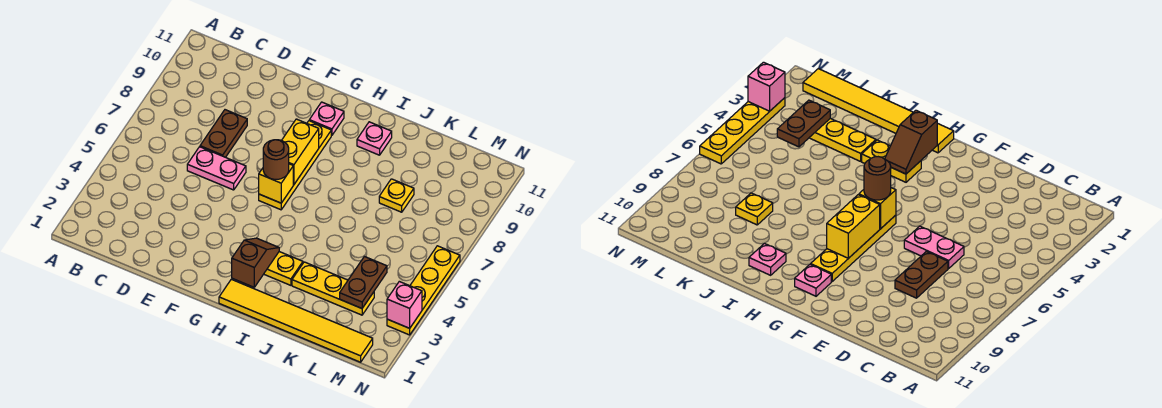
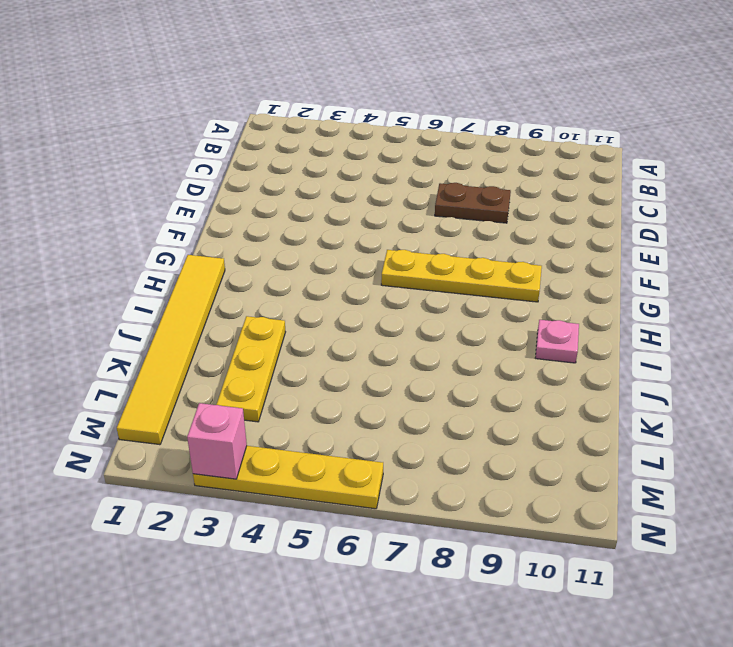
none -> pink 1x2 plate [187,147,246,190]
none -> pink 1x1 plate [309,102,344,135]
none -> yellow 1x2 plate [264,252,303,285]

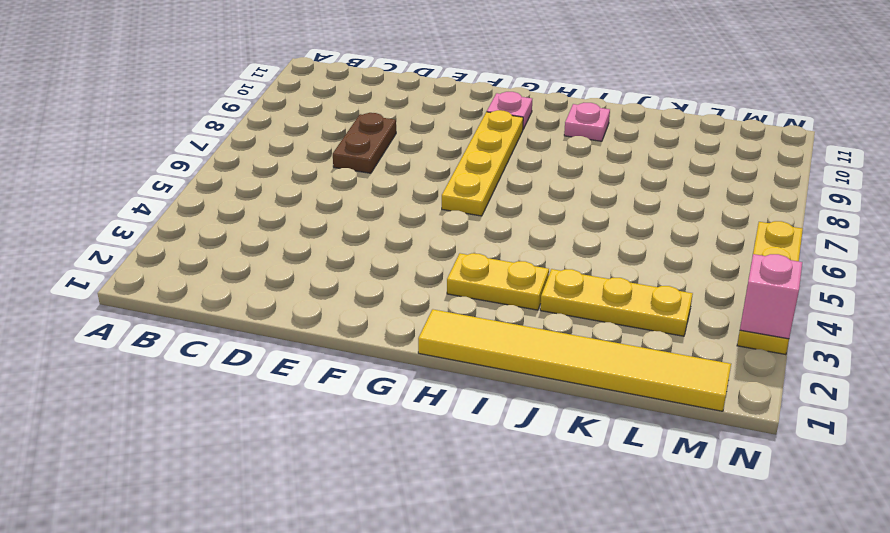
none -> pink 1x2 plate [187,147,246,190]
none -> yellow 1x1 plate [379,179,414,212]
none -> yellow 1x1 brick [259,164,293,203]

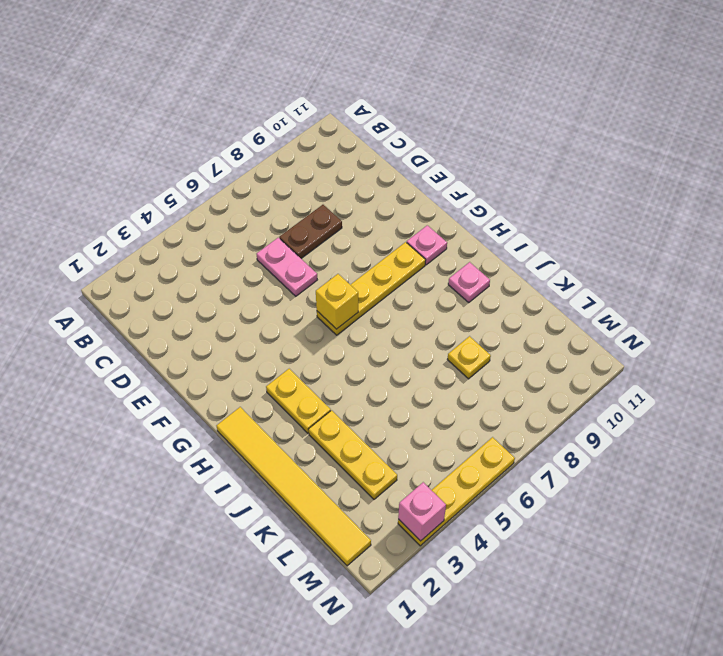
none -> yellow 1x2 brick [281,119,319,184]
none -> brown 1x2 slope [232,238,279,287]
none -> brown 1x2 plate [340,257,387,308]

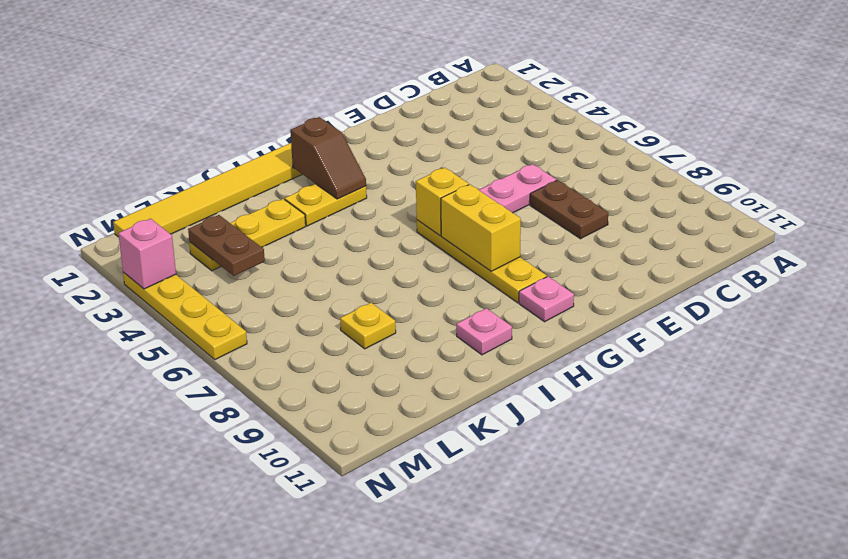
none -> brown 1x1 round brick [263,140,289,179]

